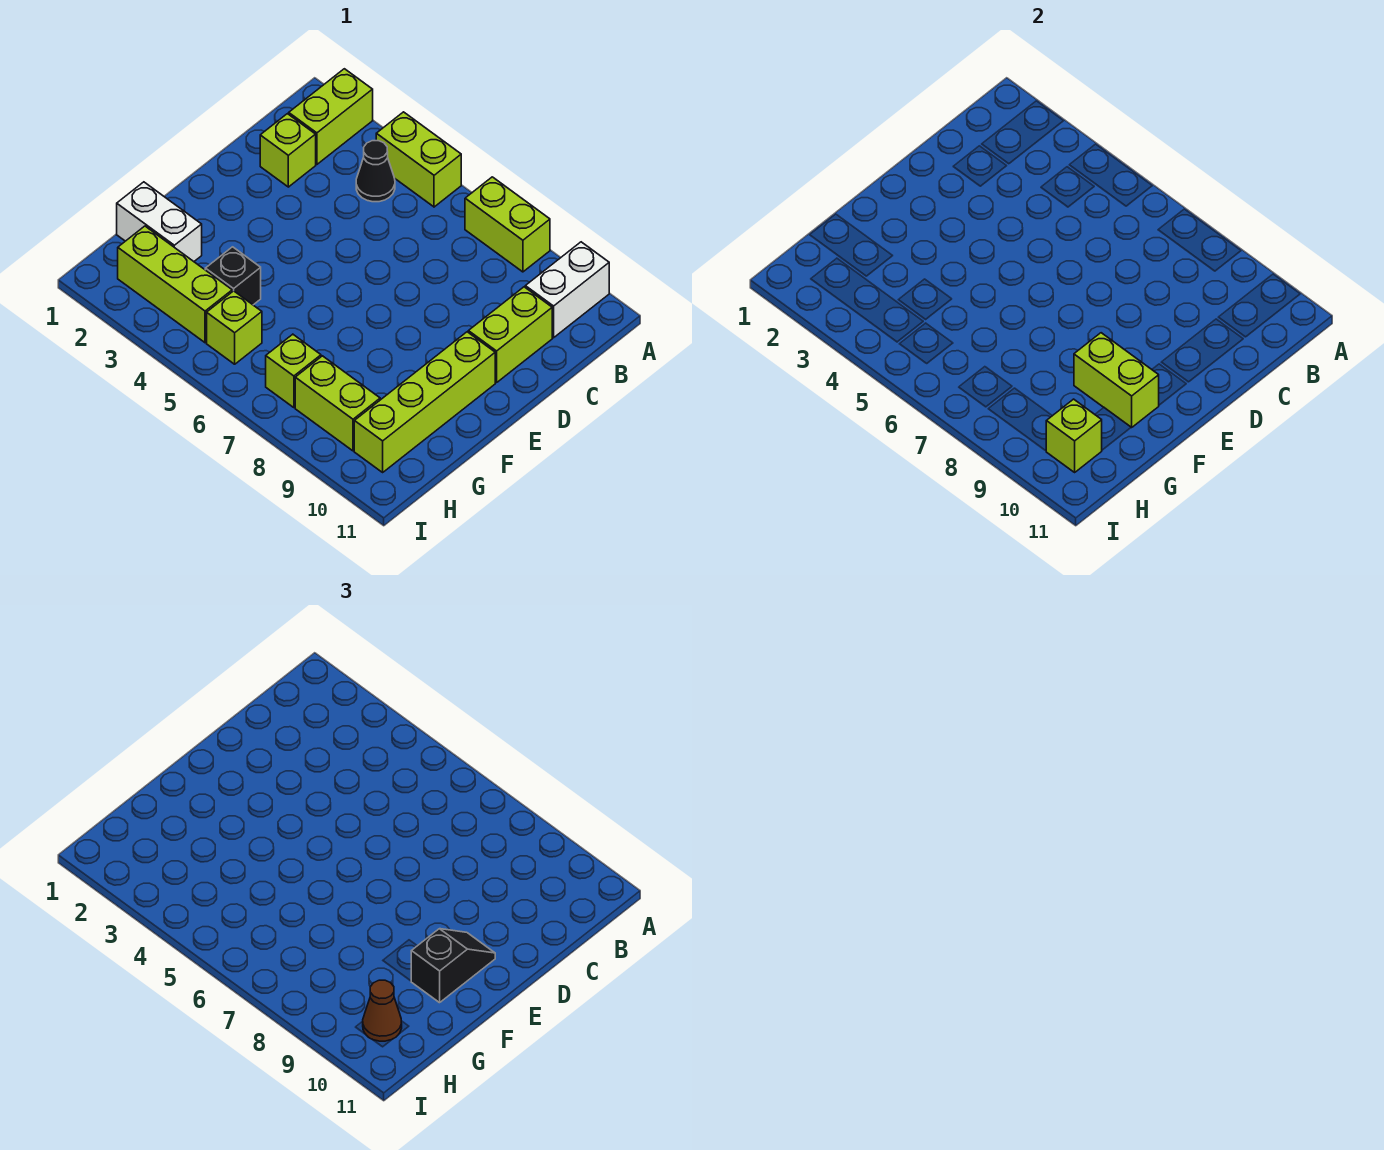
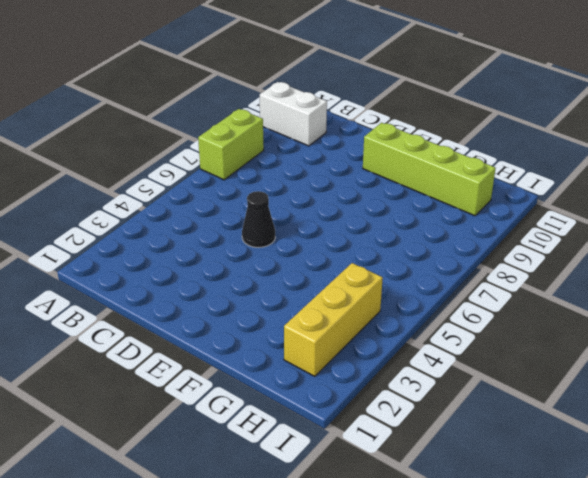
black 1x1 cone [242,191,275,247] -> black 1x1 cone moved to [356,141,395,202]
yellow 1x3 brick [284,263,383,376] -> lime 1x3 brick [118,226,232,343]
none -> lime 1x2 brick [289,69,373,164]
none -> lime 1x2 brick [376,112,461,207]
none -> lime 1x1 brick [260,114,316,187]

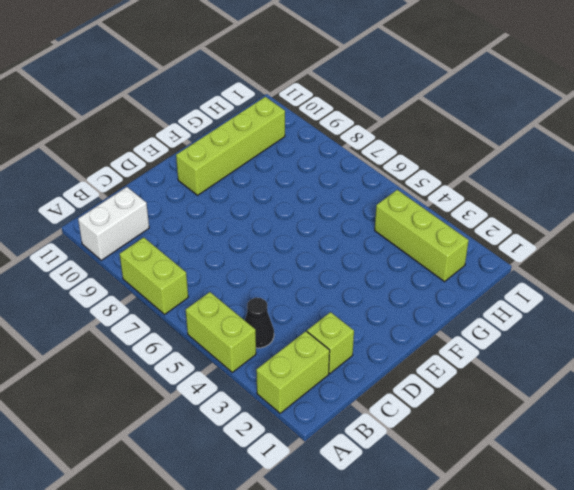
none -> lime 1x2 brick [468,287,552,383]
none -> white 1x2 brick [117,182,202,261]
none -> black 1x1 brick [205,247,261,305]

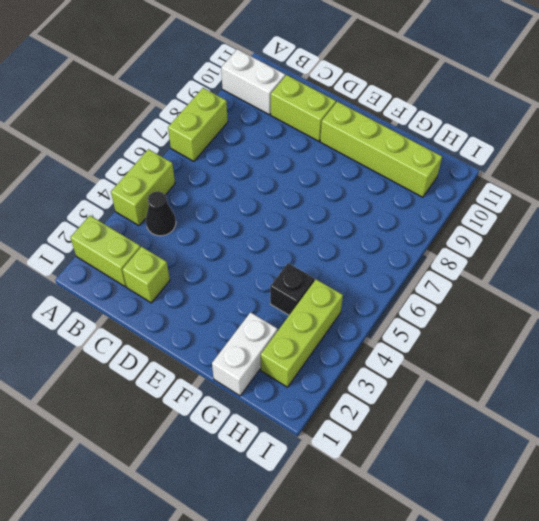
none -> lime 1x1 brick [207,291,262,364]
none -> lime 1x1 brick [266,334,321,408]
none -> lime 1x2 brick [295,356,380,451]

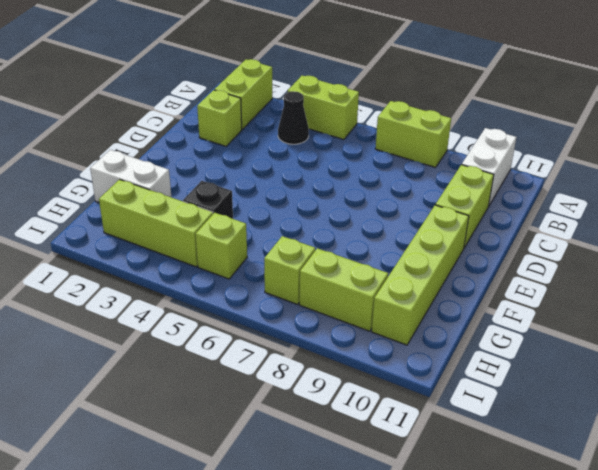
none -> lime 1x2 brick [1074,333,1159,428]
none -> lime 1x1 brick [1046,399,1102,472]
none -> black 1x2 slope [411,929,495,1003]

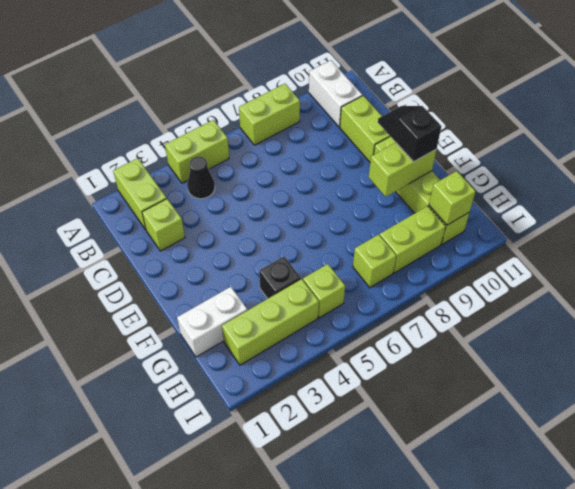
none -> brown 1x1 cone [363,980,402,1041]

